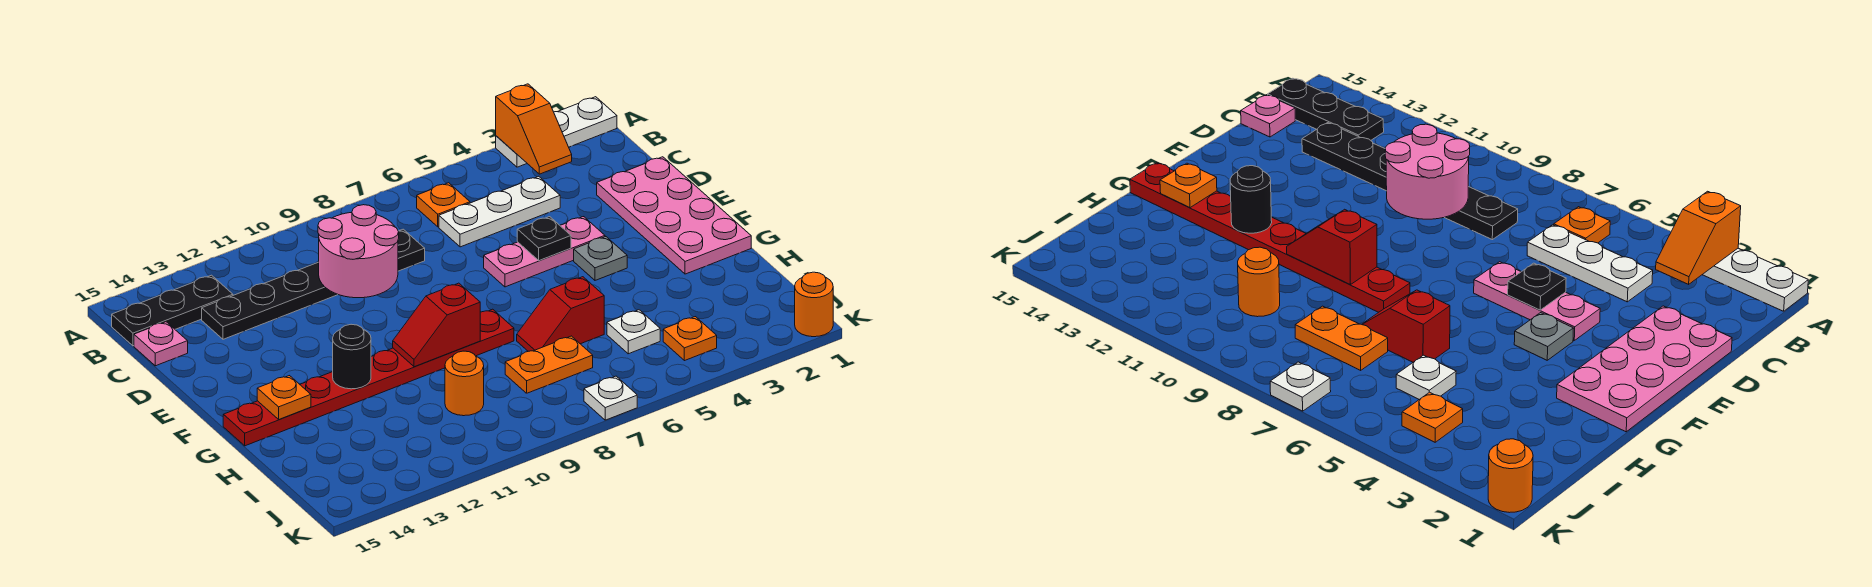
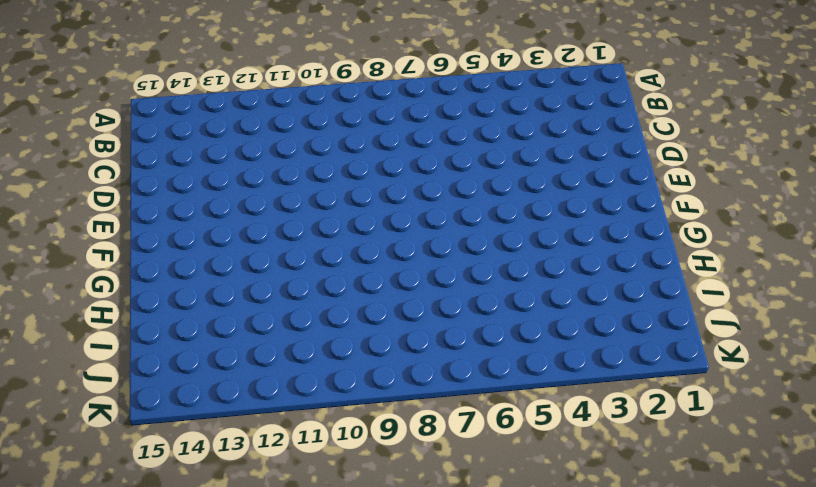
none -> white 1x3 plate [496,97,617,167]
none -> orange 1x1 plate [417,183,470,227]
none -> black 1x3 plate [112,275,233,346]

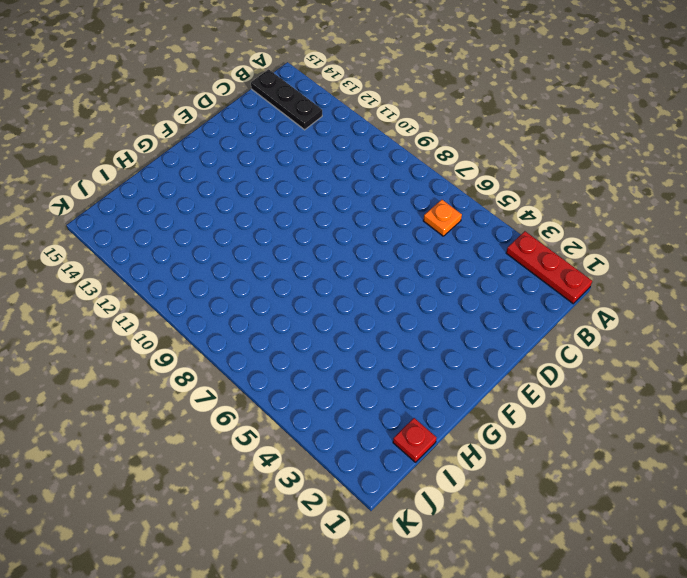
red 1x3 plate [506,231,592,304] -> white 1x3 plate [496,97,617,167]
red 1x1 plate [393,418,437,462] -> none
none -> white 1x3 plate [439,176,560,247]
none -> black 1x6 plate [202,229,425,339]
none -> pink 1x1 plate [134,322,188,366]

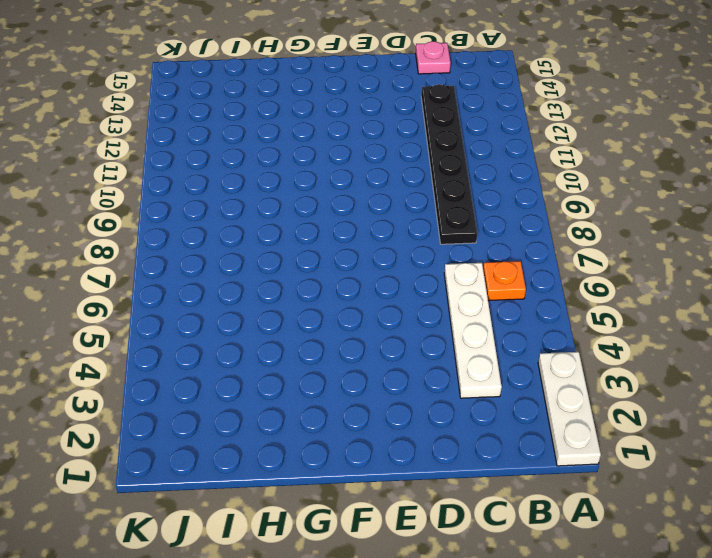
white 1x4 plate [444,263,502,398] -> white 1x3 plate [439,176,560,247]
none -> black 1x3 plate [112,275,233,346]
none -> pink 2x4 plate [597,157,751,274]
none -> pink 1x3 plate [484,217,605,287]

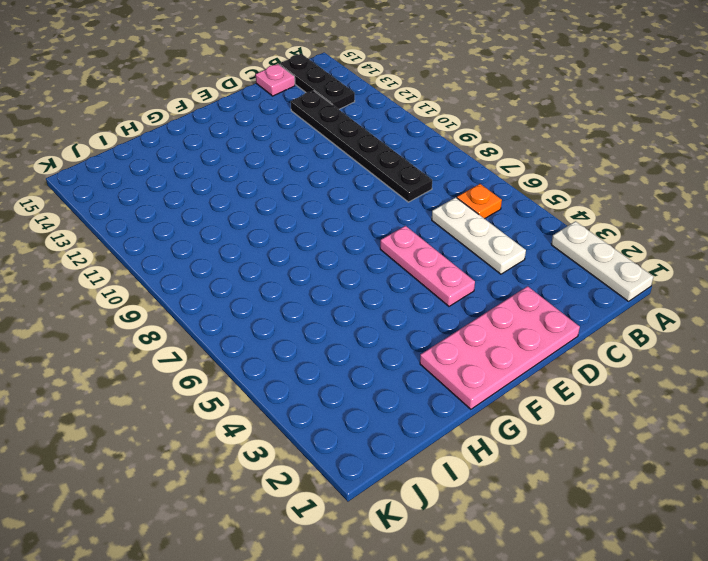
none -> grey 1x1 plate [574,237,627,280]
none -> red 1x8 plate [223,309,514,446]
none -> red 1x2 slope [517,277,604,351]

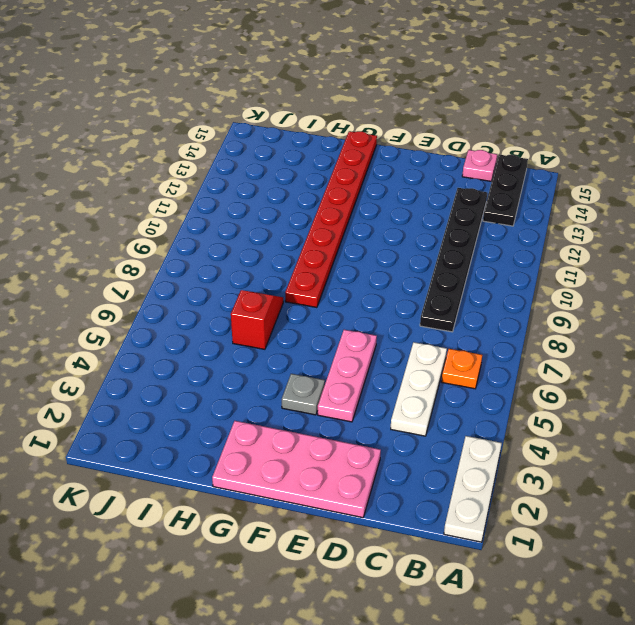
none -> white 1x1 plate [607,310,660,354]
none -> orange 1x2 plate [505,336,593,393]
none -> orange 1x1 round brick [445,351,484,416]

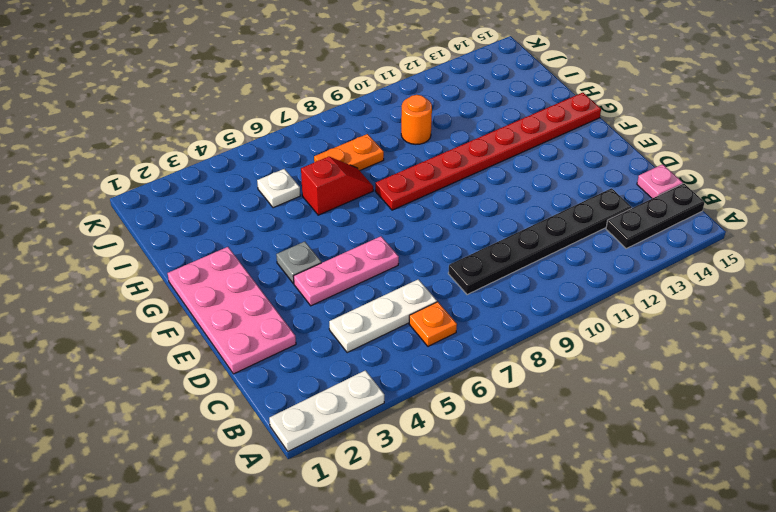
none -> orange 1x1 plate [663,317,717,361]
none -> orange 1x1 round brick [795,272,833,337]
none -> white 1x1 plate [584,376,637,420]

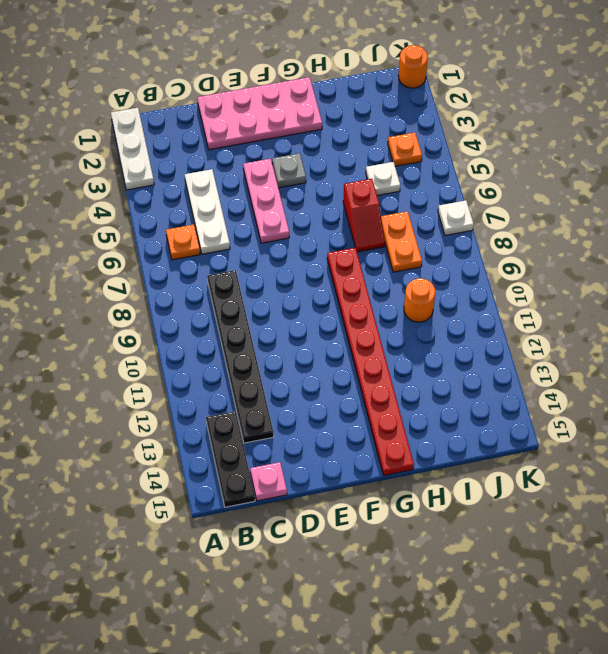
none -> orange 1x2 slope [496,84,572,174]
none -> pink 2x2 round brick [318,205,399,298]
none -> black 1x1 plate [517,217,571,261]

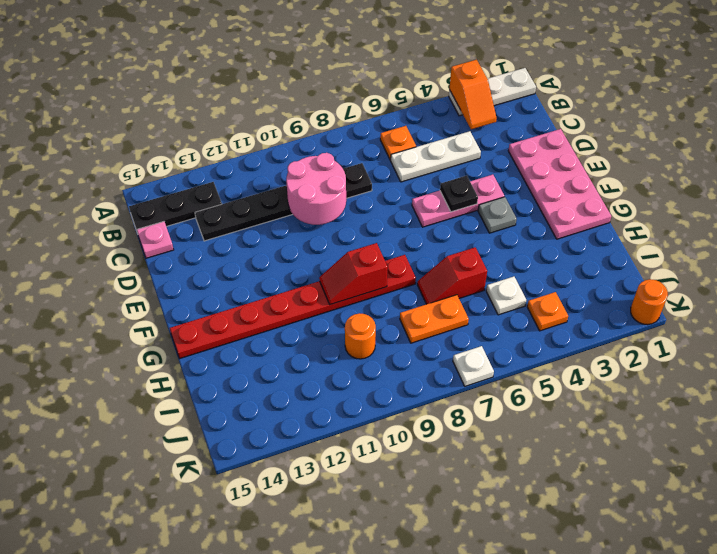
none -> black 1x1 round brick [333,324,371,389]
none -> orange 1x1 plate [257,376,311,420]

